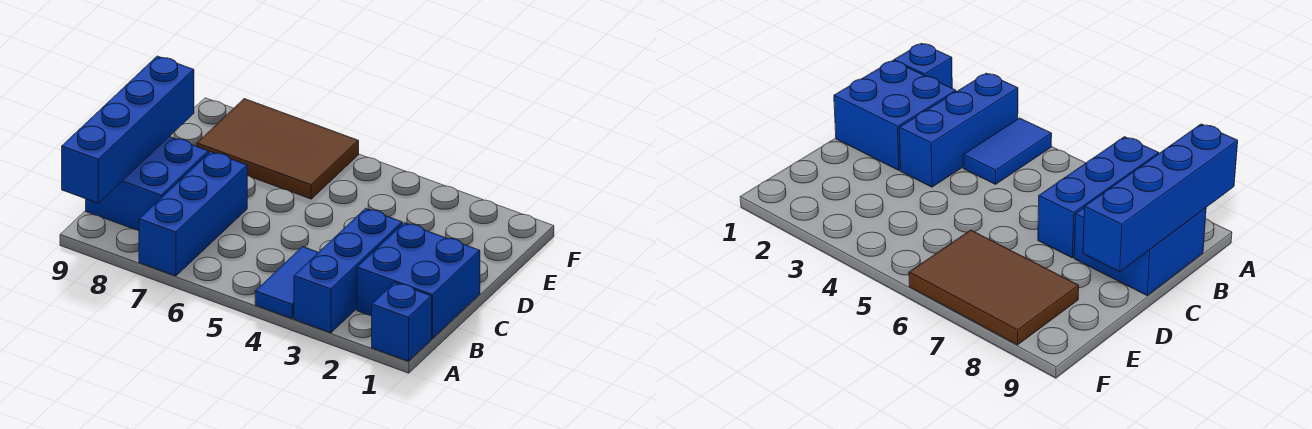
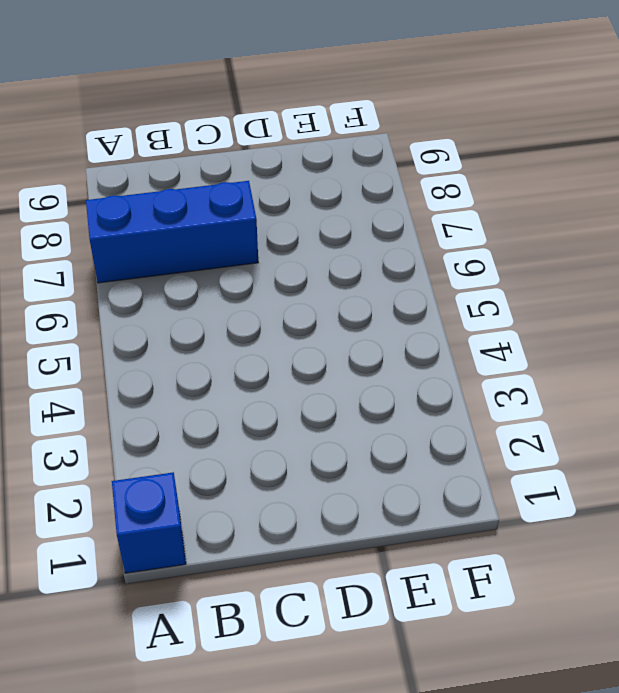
none -> blue 1x3 brick [294,208,402,333]
none -> blue 1x2 tile [255,247,319,319]

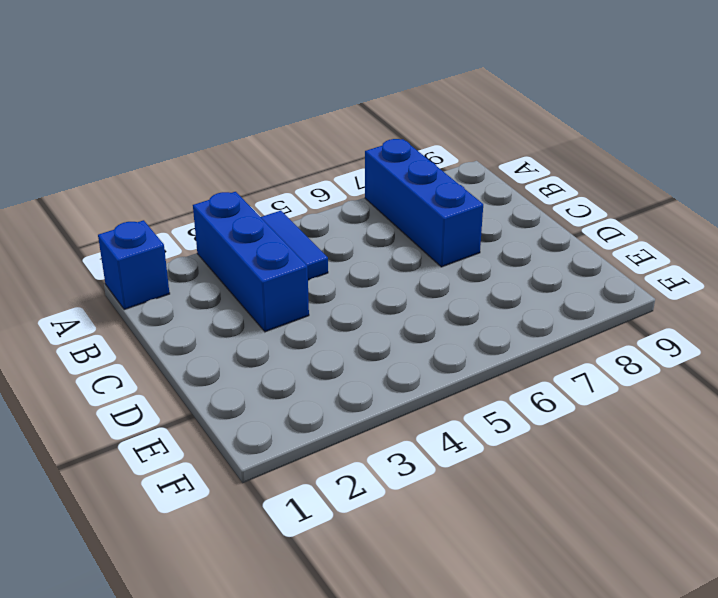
none -> blue 2x2 brick [357,223,480,338]
none -> blue 2x2 brick [86,137,209,231]

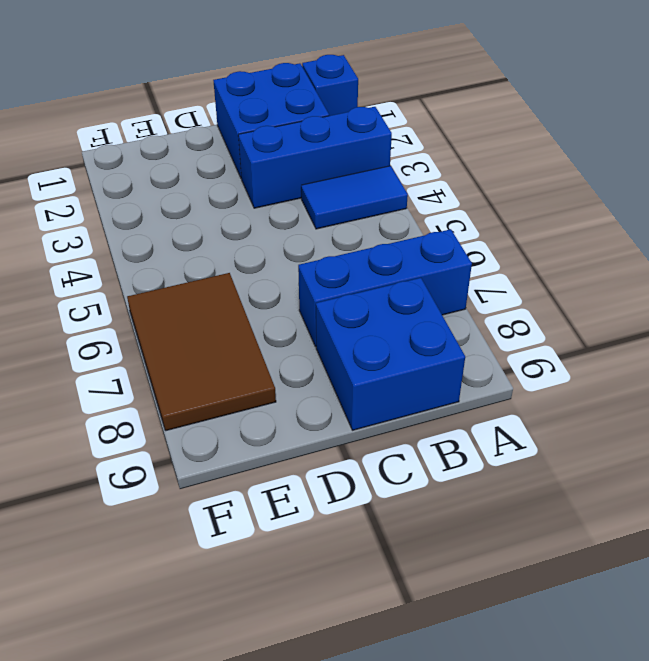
none -> blue 1x4 brick [62,56,194,203]

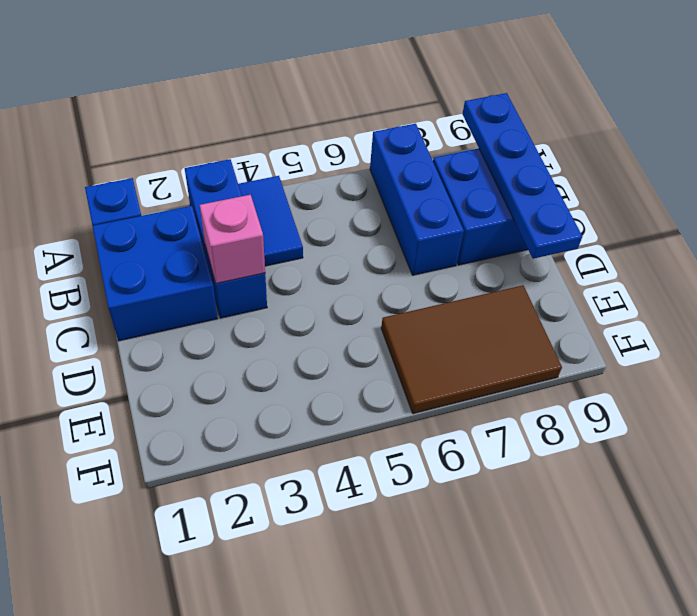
blue 1x4 plate [463,93,582,259] -> blue 1x4 brick [62,56,194,203]
pink 1x1 brick [200,195,265,284] -> none

